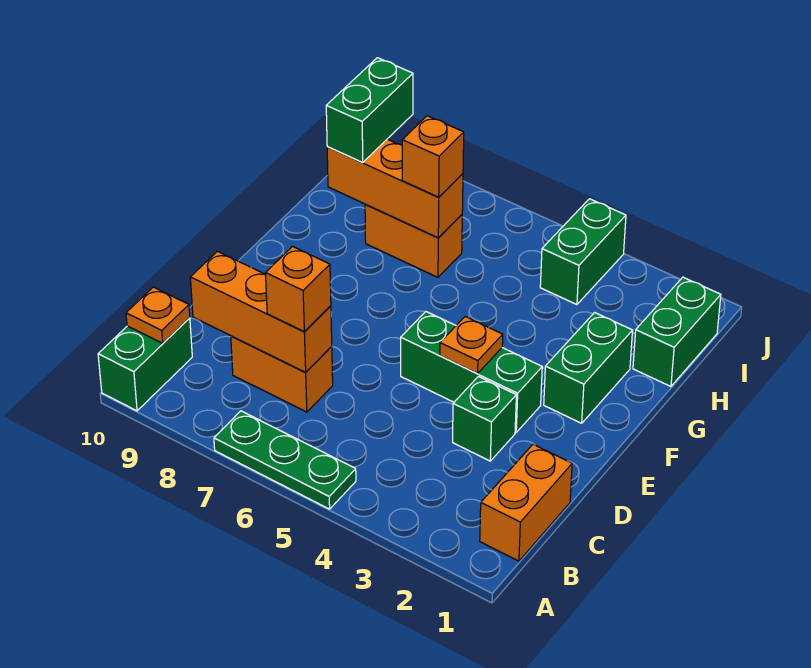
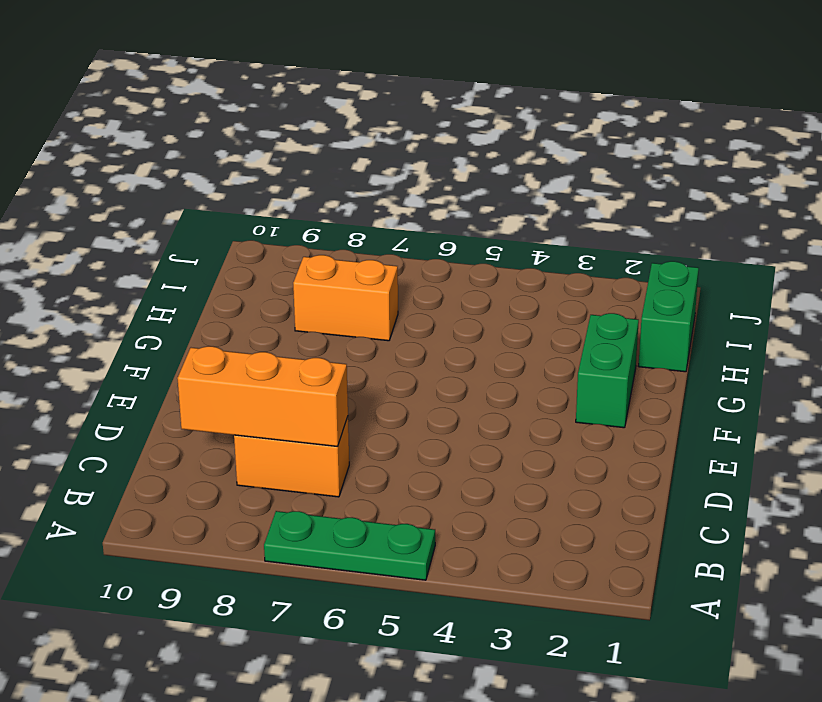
none -> green 1x2 brick [98,318,192,411]
none -> orange 1x2 brick [480,444,572,561]
none -> green 1x1 brick [453,377,516,461]

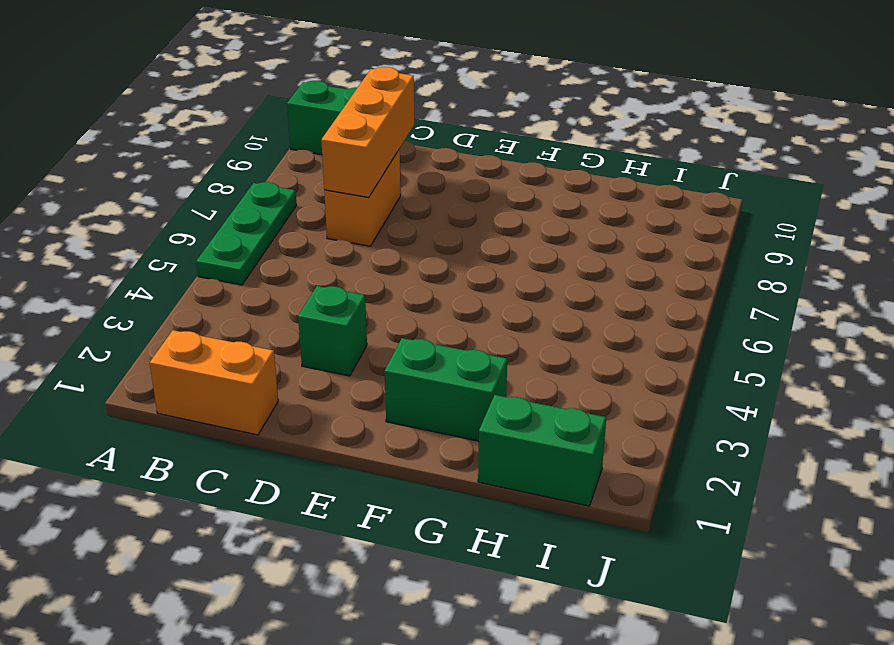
none -> green 1x3 brick [401,312,542,432]
none -> orange 1x2 brick [365,204,462,277]
none -> green 1x2 brick [540,199,626,305]

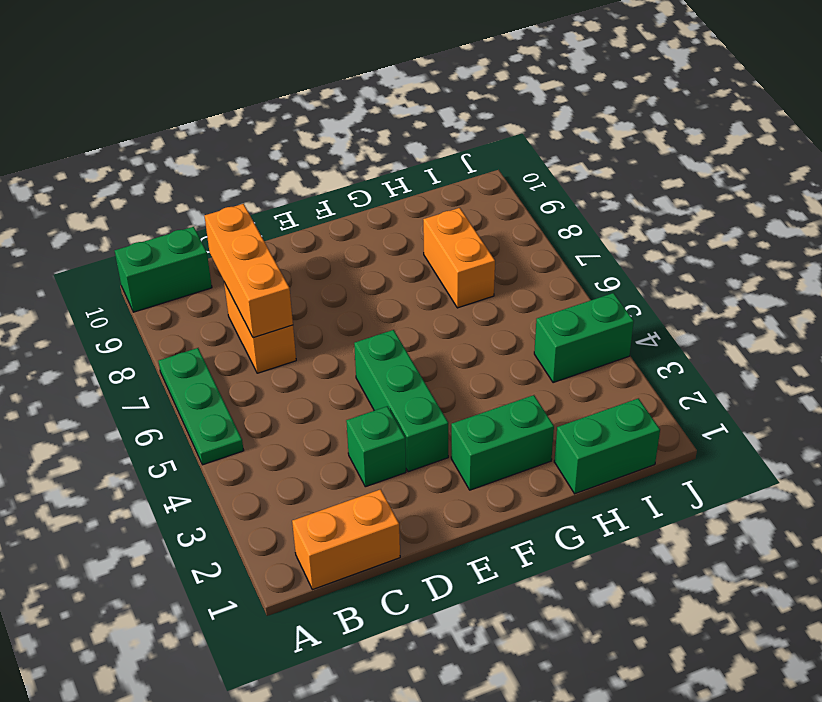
none -> orange 1x1 plate [126,287,190,343]
none -> orange 1x1 plate [440,317,503,374]
none -> orange 1x3 brick [327,139,463,238]

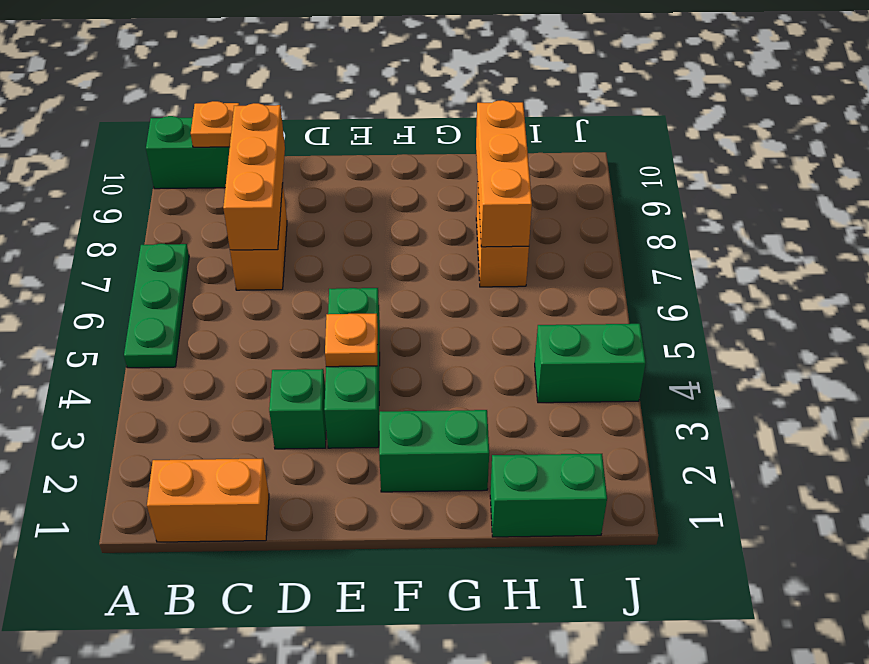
none -> orange 1x1 brick [266,246,331,332]
none -> orange 1x1 brick [402,116,464,197]
none -> green 1x2 brick [326,58,413,163]

